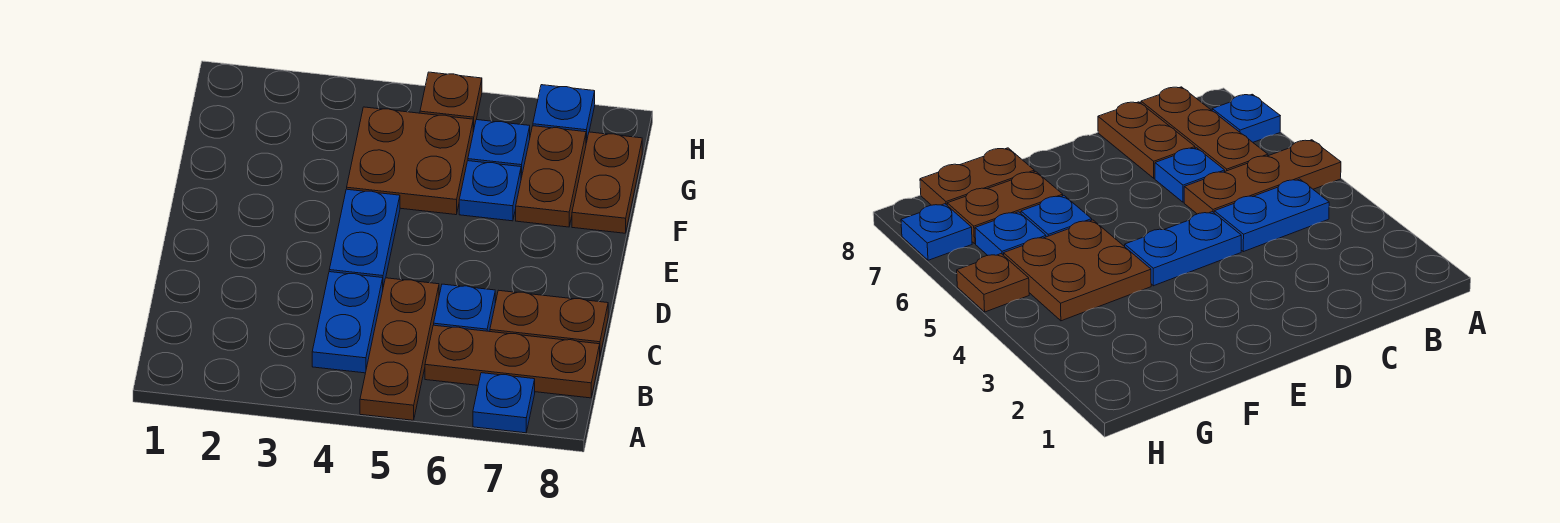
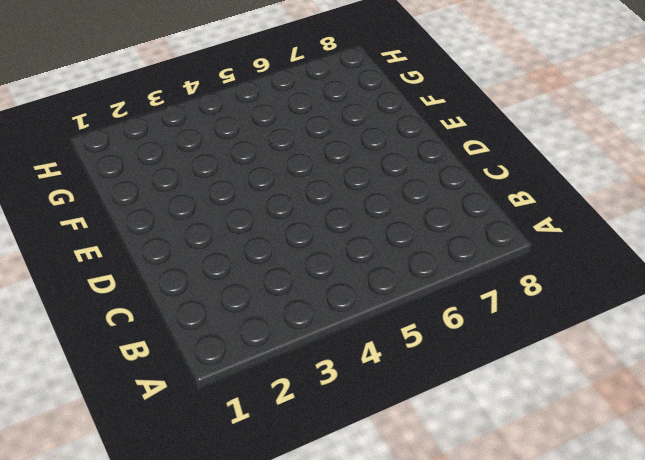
none -> brown 1x3 plate [360,278,439,420]
none -> blue 1x1 plate [473,373,535,433]
none -> blue 1x2 plate [312,272,383,373]

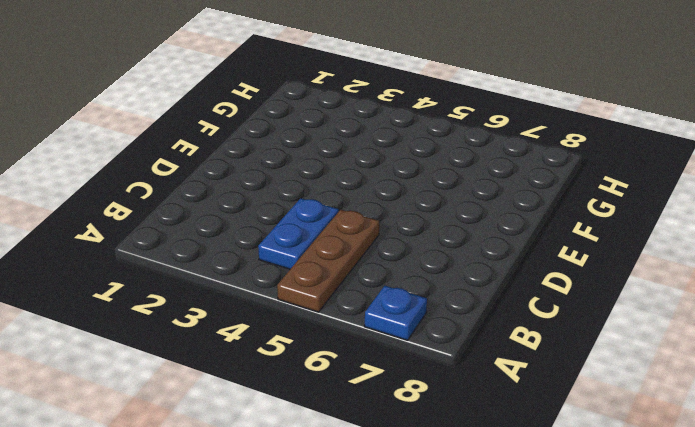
none -> brown 1x3 plate [425,325,600,398]
none -> blue 1x1 plate [434,284,495,332]
none -> brown 1x2 plate [490,290,608,355]

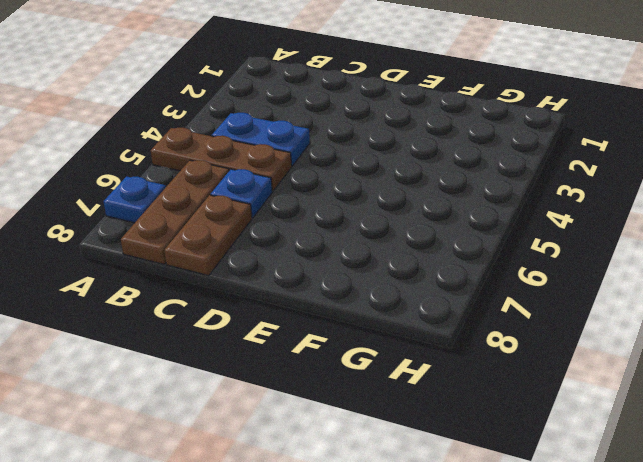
none -> blue 1x2 plate [329,189,400,287]
none -> brown 2x2 plate [347,107,473,215]
none -> blue 1x1 plate [459,161,521,221]

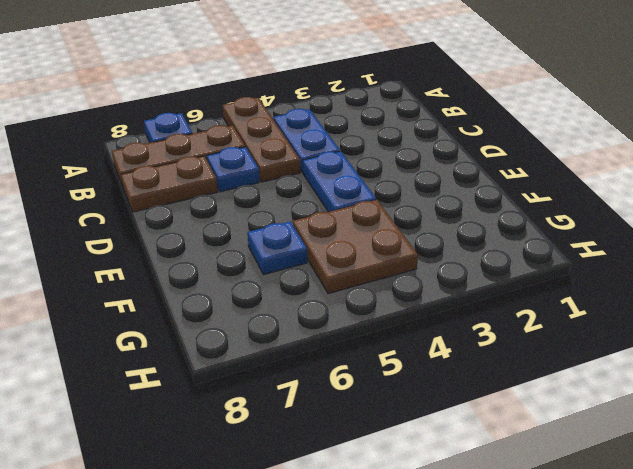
none -> brown 1x2 plate [516,126,586,227]
none -> brown 1x2 plate [572,132,642,233]
none -> blue 1x1 plate [468,120,530,178]

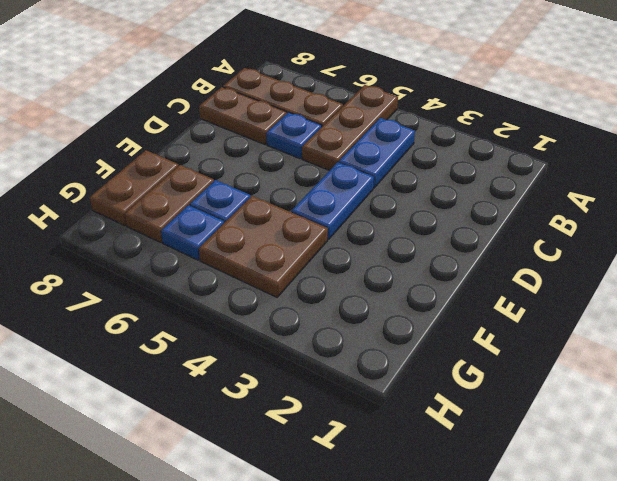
none -> blue 1x1 plate [473,373,535,433]
none -> brown 1x1 plate [420,72,482,132]
none -> blue 1x1 plate [533,85,595,143]

